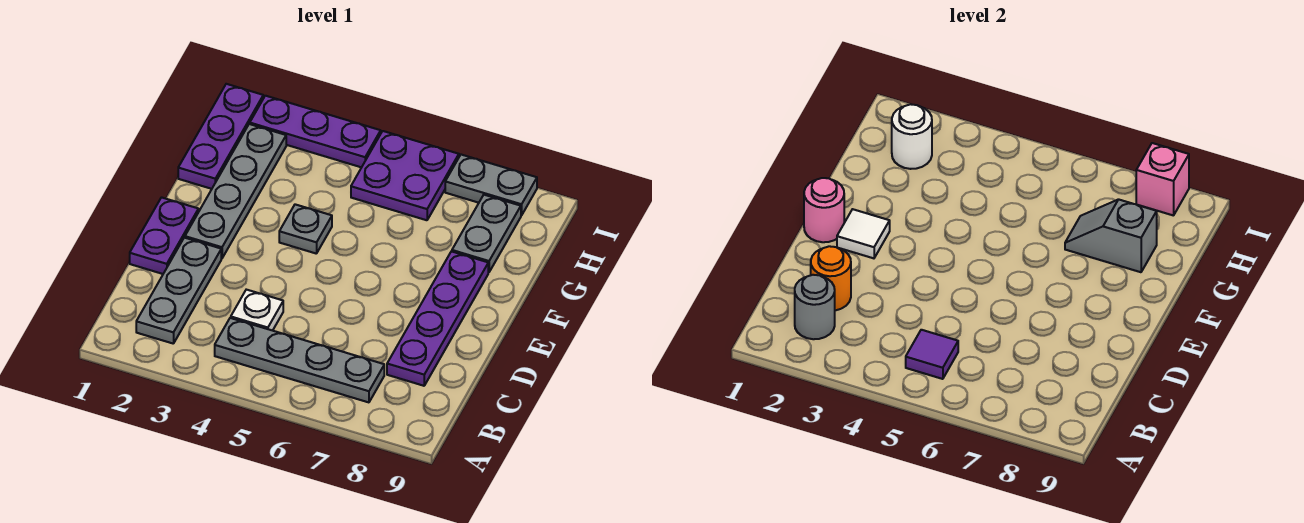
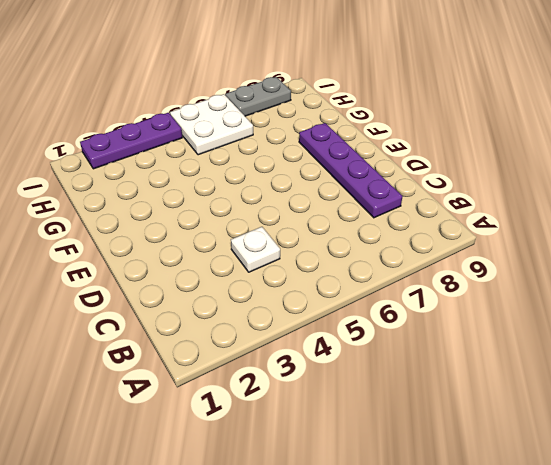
white 2x2 plate [170,94,253,155] -> purple 2x2 plate [351,131,459,220]
none -> grey 1x3 plate [136,238,221,344]
none -> grey 1x4 plate [215,318,384,402]
none -> purple 1x2 plate [130,197,199,274]

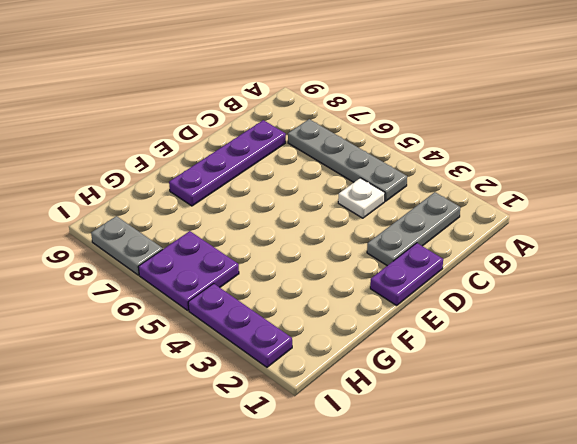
none -> grey 1x4 plate [185,124,286,258]
none -> grey 1x1 plate [279,204,332,254]
none -> purple 1x3 plate [178,84,263,189]

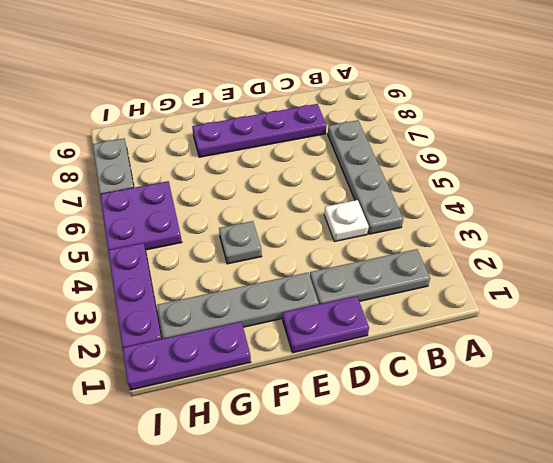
none -> grey 1x2 plate [452,195,521,272]
none -> grey 1x1 round brick [795,275,835,339]
none -> purple 1x1 tile [906,330,958,379]

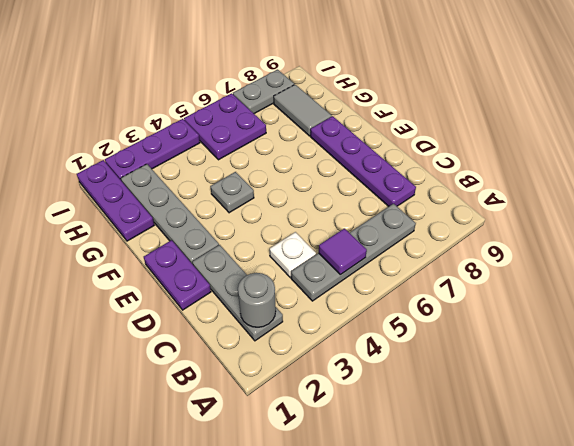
grey 1x2 tile [274,85,332,136] -> grey 1x2 plate [452,195,521,272]
none -> orange 1x1 round brick [811,246,851,311]
none -> pink 1x1 round brick [804,178,844,242]
none -> white 1x1 tile [837,209,890,258]

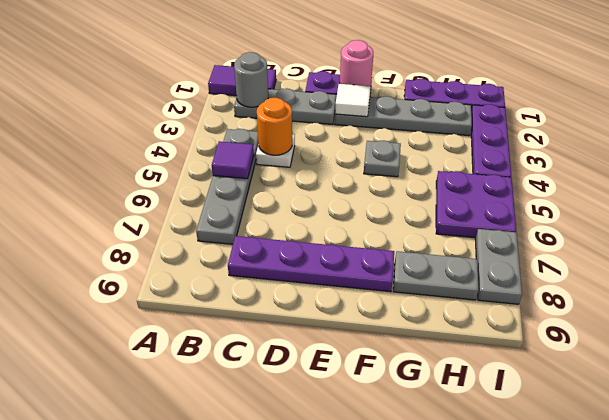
purple 1x2 tile [208,65,276,96] -> none
orange 1x1 round brick [257,98,292,155] -> orange 1x1 round brick moved to [811,246,851,311]
none -> grey 1x2 slope [1065,199,1157,272]
none -> white 1x1 round brick [892,104,932,169]
none -> pink 1x1 brick [1136,143,1189,216]

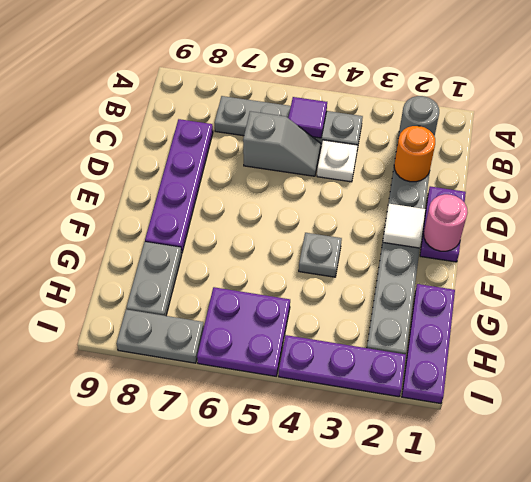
grey 1x2 slope [243,111,321,176] -> grey 1x2 slope moved to [1065,199,1157,272]
none -> white 1x1 round brick [892,104,932,169]
none -> pink 1x1 brick [1136,143,1189,216]

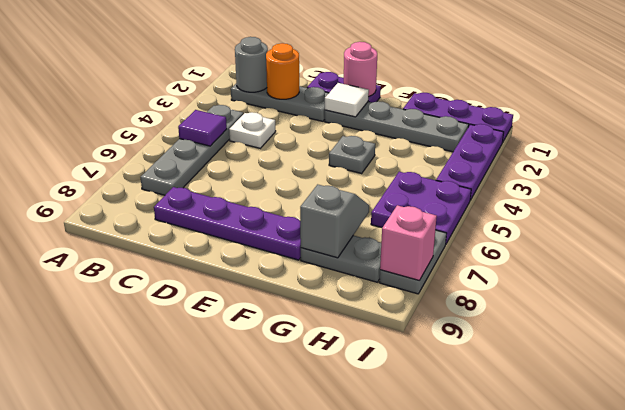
none -> white 1x1 round brick [892,104,932,169]

